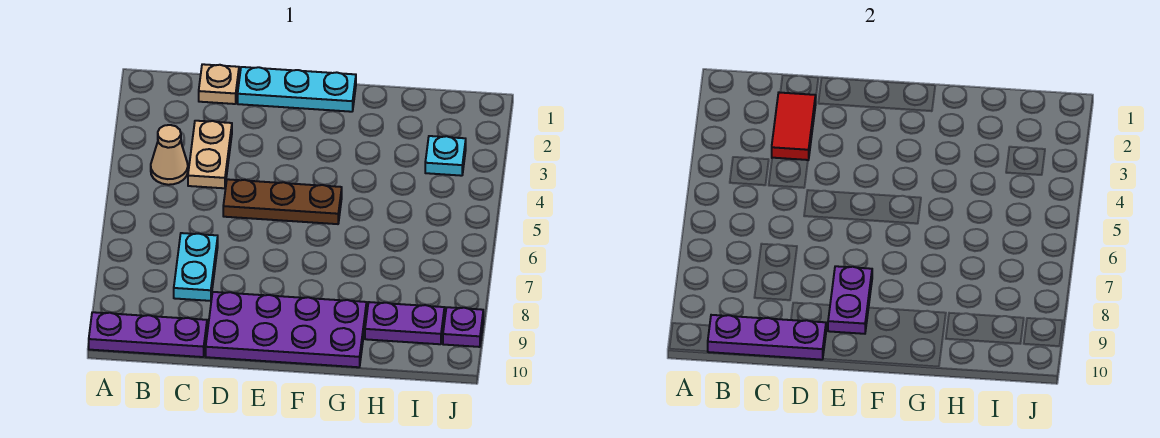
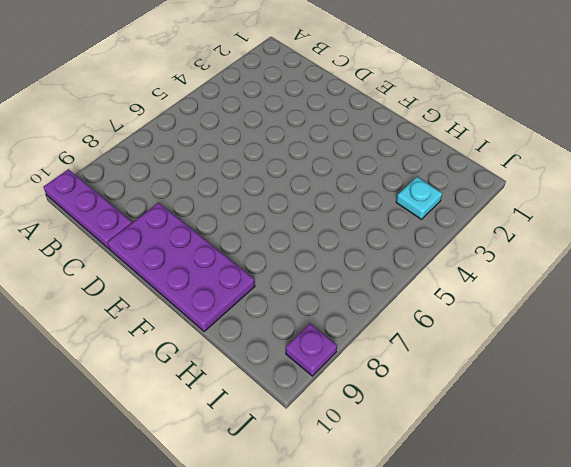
none -> tan 1x1 cone [151,125,188,185]
none -> tan 1x1 plate [199,64,239,104]
none -> tan 1x2 plate [188,121,232,188]

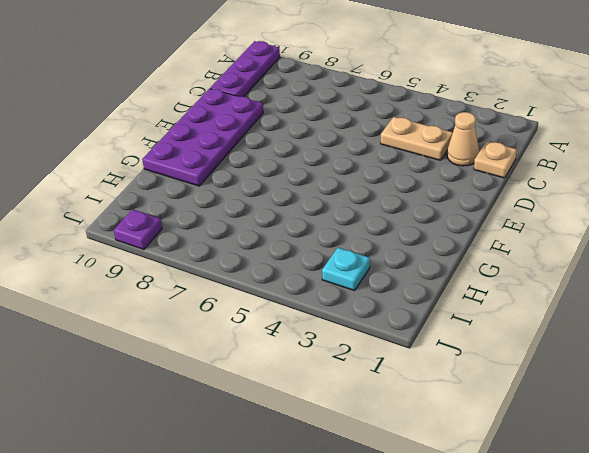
tan 1x1 cone [447,112,479,166] -> tan 1x1 cone moved to [151,125,188,185]
none -> cyan 1x2 plate [174,233,218,301]
none -> cyan 1x3 plate [238,67,356,112]
none -> brown 1x3 plate [223,179,342,224]

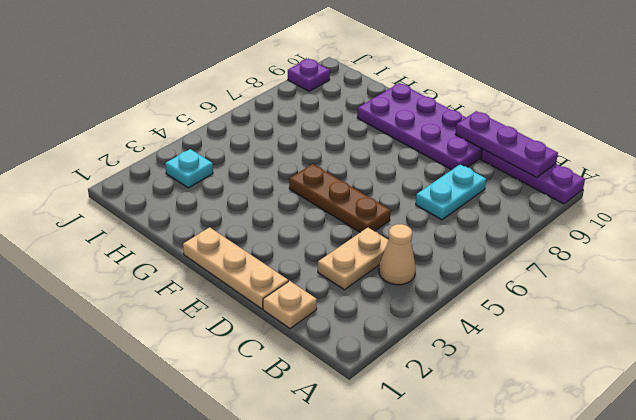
tan 1x3 plate [183,227,288,309] -> cyan 1x3 plate [238,67,356,112]
none -> purple 1x2 plate [365,302,445,344]
none -> red 1x2 tile [772,93,816,160]
none -> purple 1x2 plate [828,266,872,334]

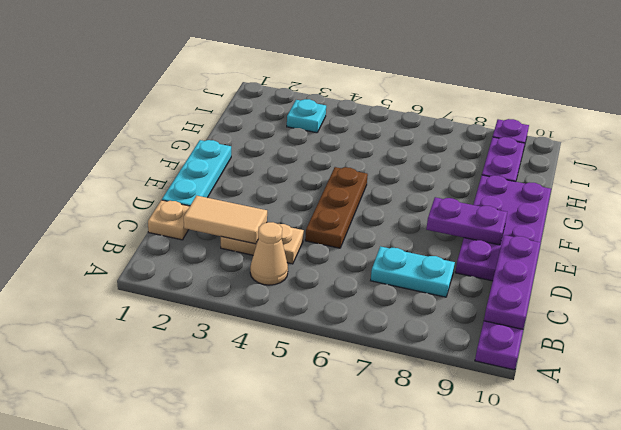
tan 1x2 tile [184,196,267,244] -> red 1x2 tile [772,93,816,160]

